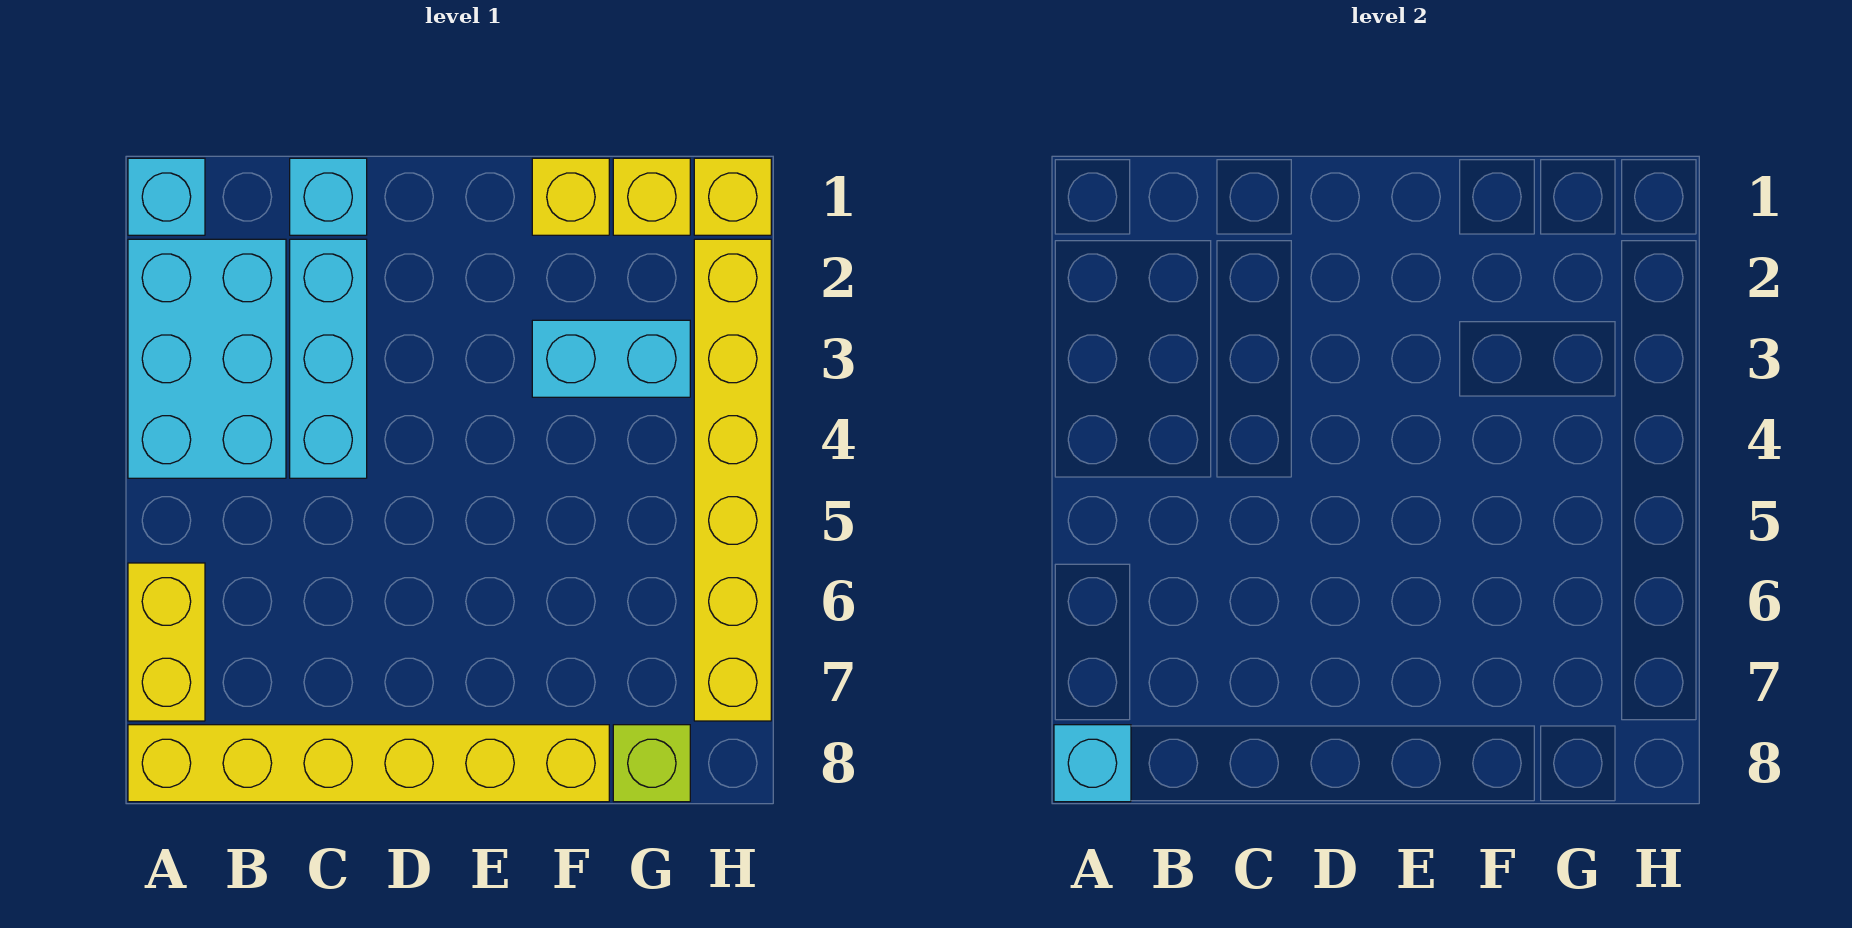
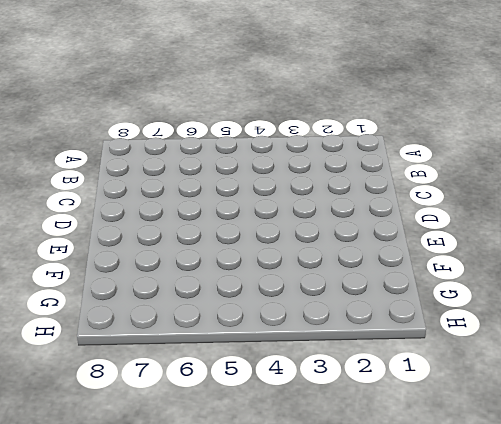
none -> cyan 1x1 brick [128,158,205,235]
none -> cyan 2x3 brick [128,239,286,478]
none -> yellow 1x2 brick [128,563,205,721]

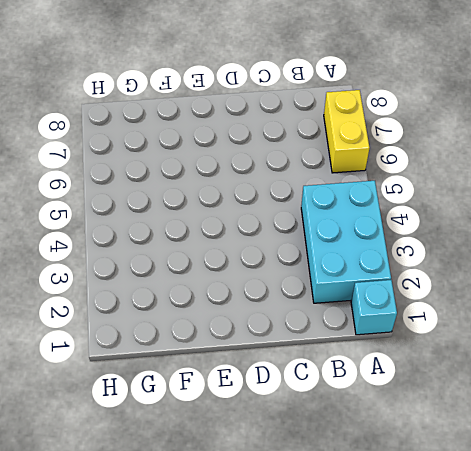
none -> yellow 1x6 brick [128,725,609,802]
none -> cyan 1x1 brick [290,158,367,235]
none -> cyan 1x3 brick [290,239,367,478]

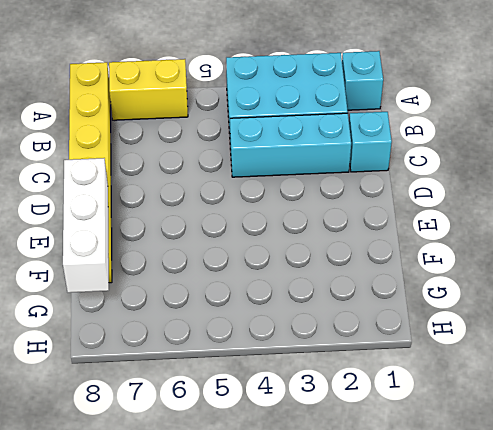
white 1x3 brick [63,158,109,293] -> none
none -> yellow 1x1 brick [532,158,609,235]
none -> cyan 1x2 brick [532,320,690,397]
none -> yellow 1x1 brick [613,158,690,235]

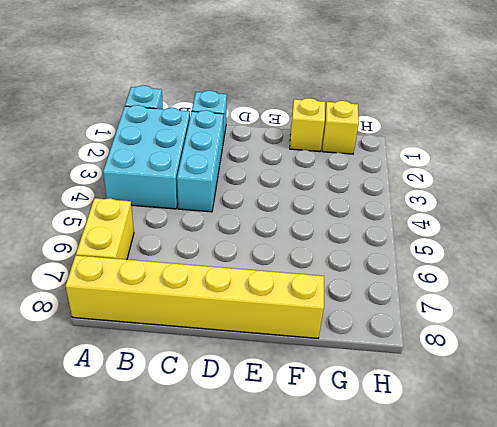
none -> cyan 1x2 brick [532,320,690,397]
none -> lime 1x1 brick [613,725,690,802]
none -> yellow 1x1 brick [694,158,771,235]

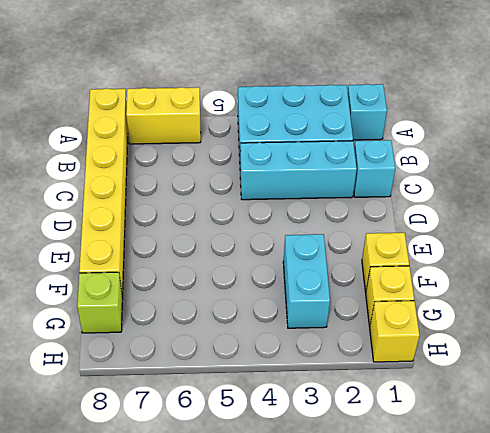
none -> yellow 1x6 brick [694,239,771,721]
none -> cyan 1x1 brick [1054,725,1131,802]

